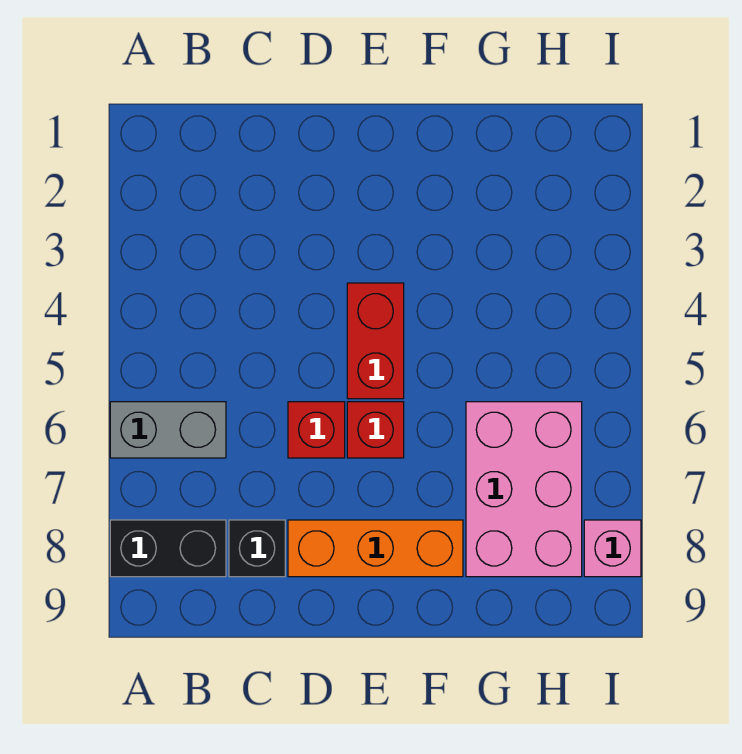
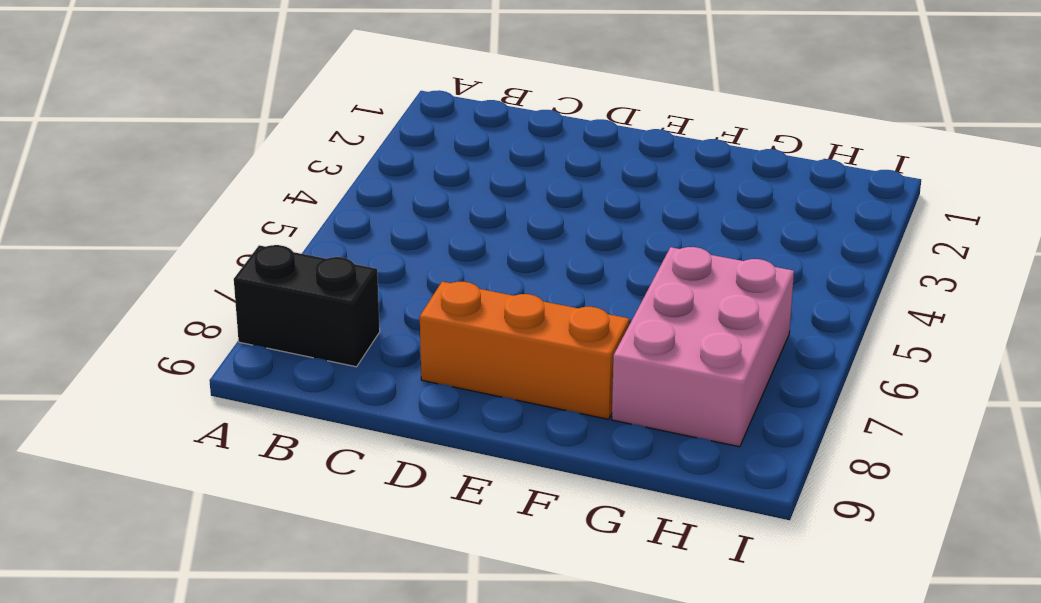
none -> grey 1x2 brick [110,402,226,458]
none -> black 1x1 brick [229,520,285,577]

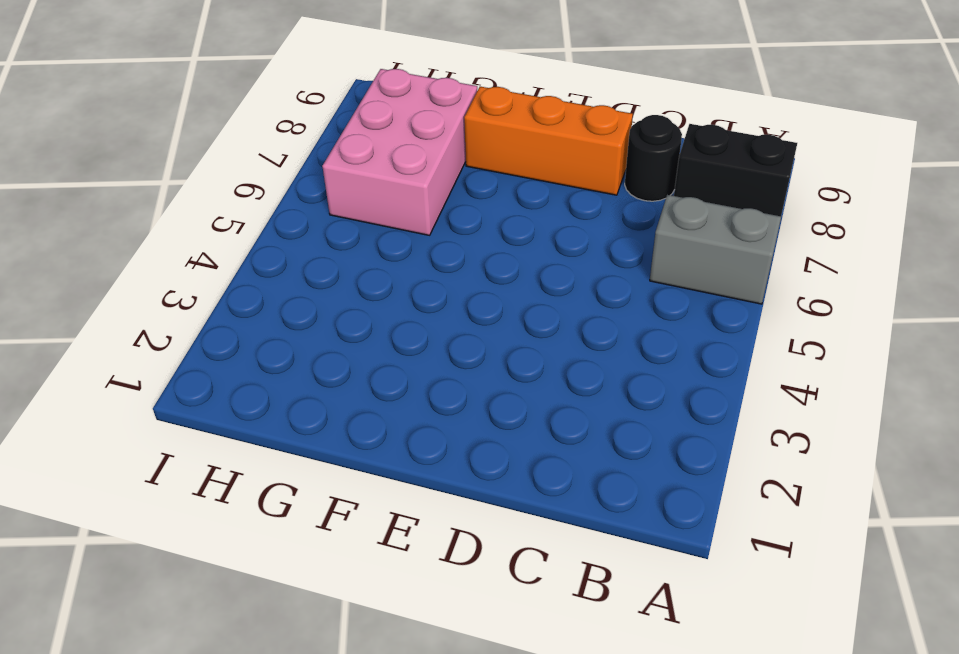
black 1x1 round brick [625,115,682,201] -> black 1x1 brick [229,520,285,577]
none -> red 1x1 brick [288,402,345,458]
none -> red 1x2 brick [347,283,404,399]

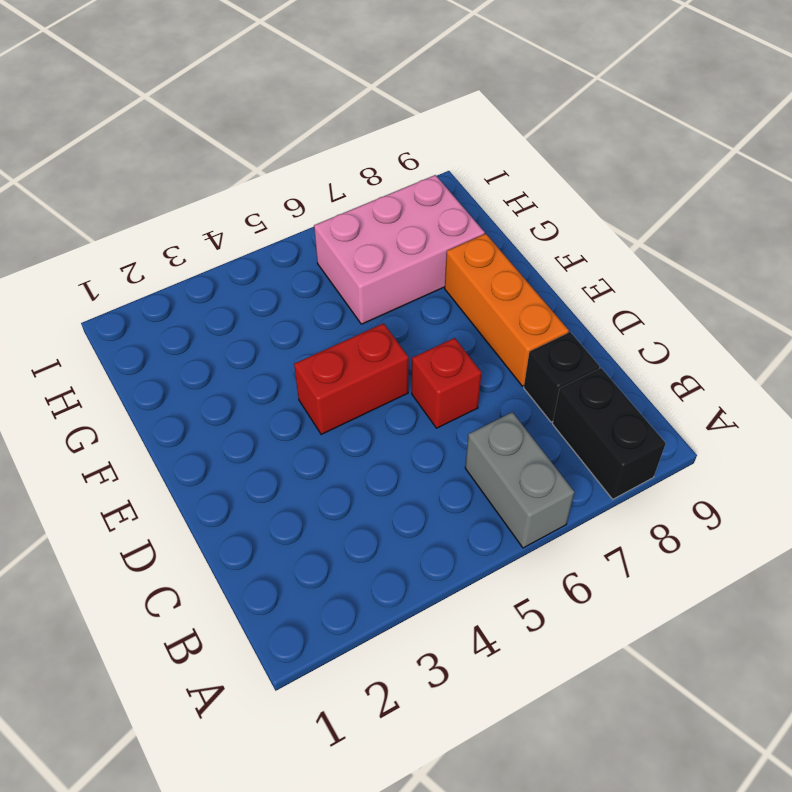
none -> red 1x1 brick [347,402,404,458]
none -> pink 1x1 brick [584,520,641,577]

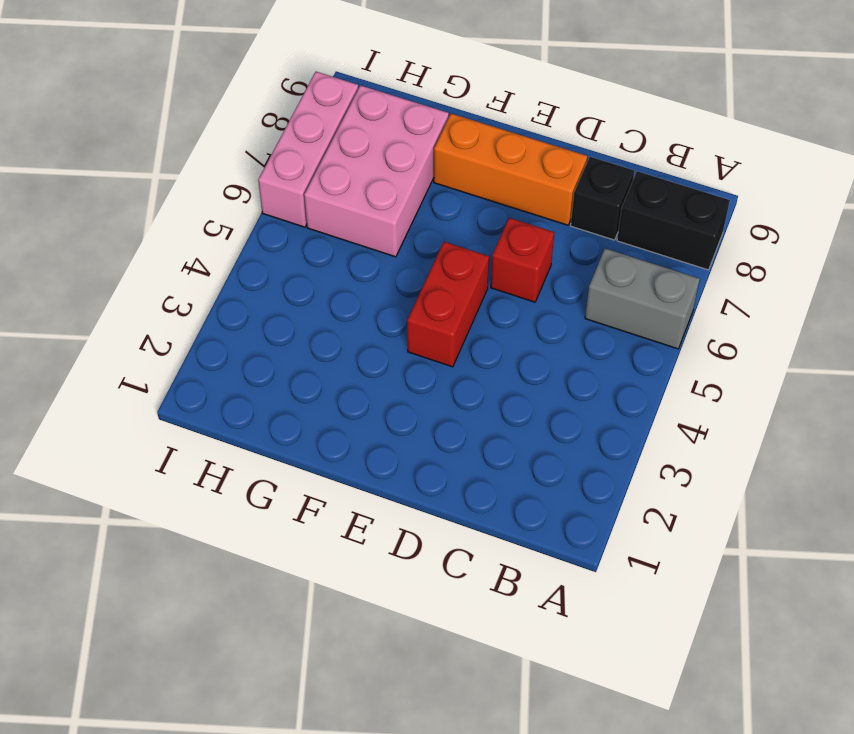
pink 1x3 brick [258,72,358,227] -> pink 1x1 brick [584,520,641,577]
none -> red 1x1 brick [347,402,404,458]

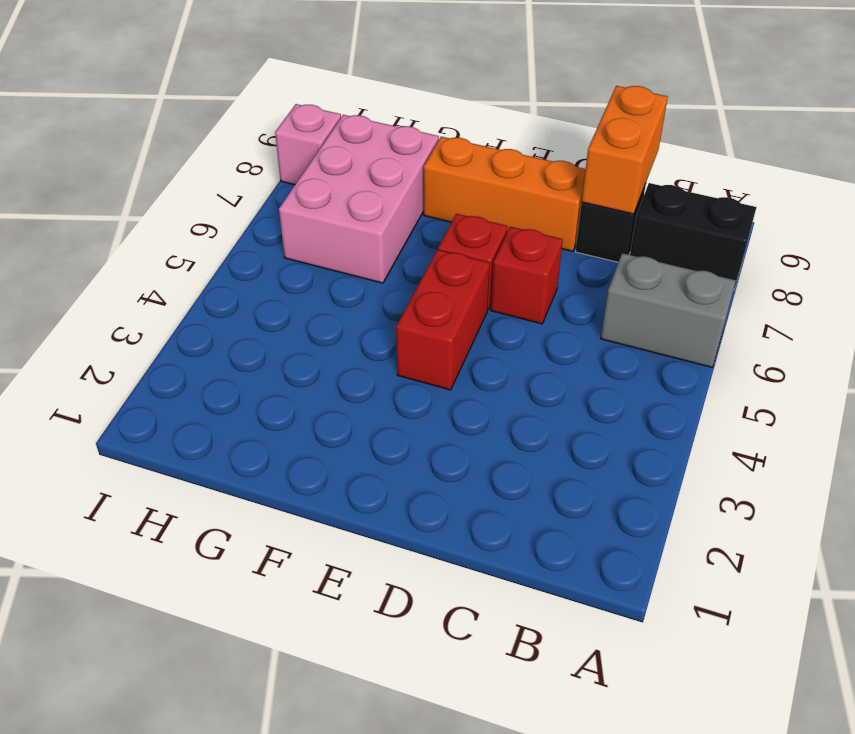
orange 1x2 brick [582,86,668,214] -> none

